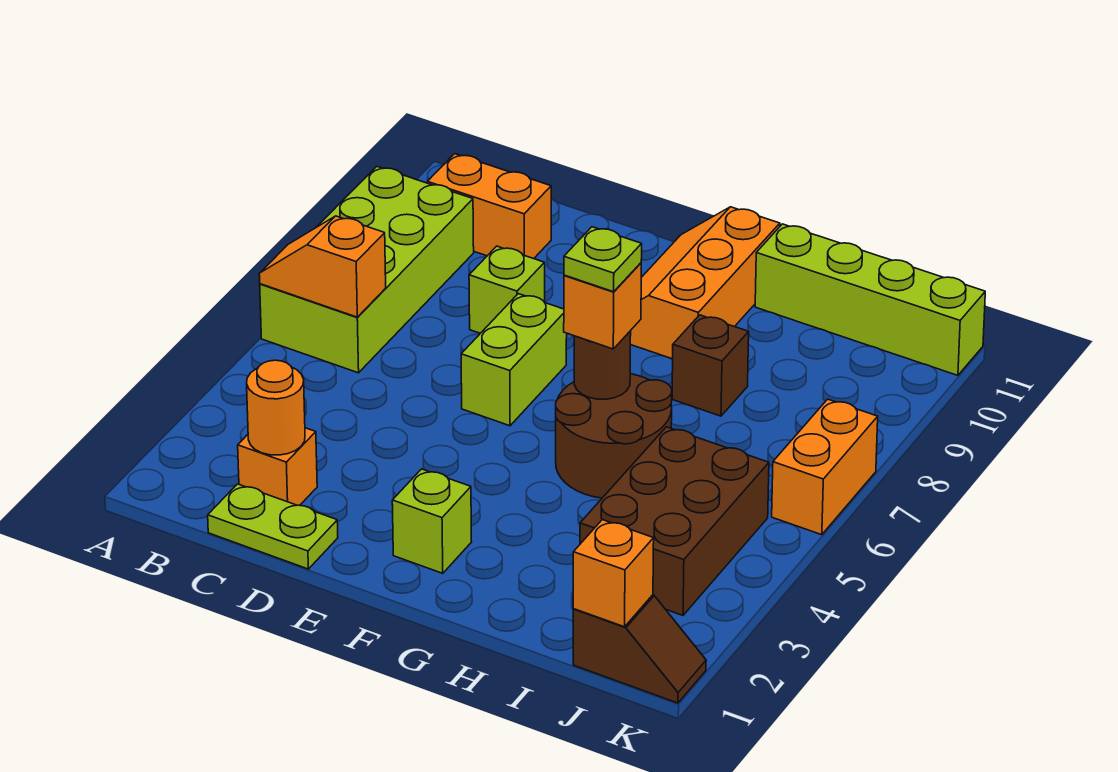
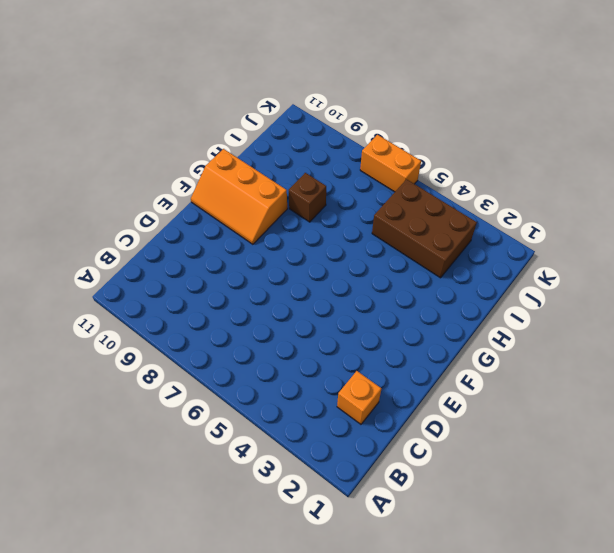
none -> lime 2x4 brick [260,167,474,373]
none -> orange 1x2 brick [427,154,551,259]
none -> lime 1x2 plate [208,484,338,569]

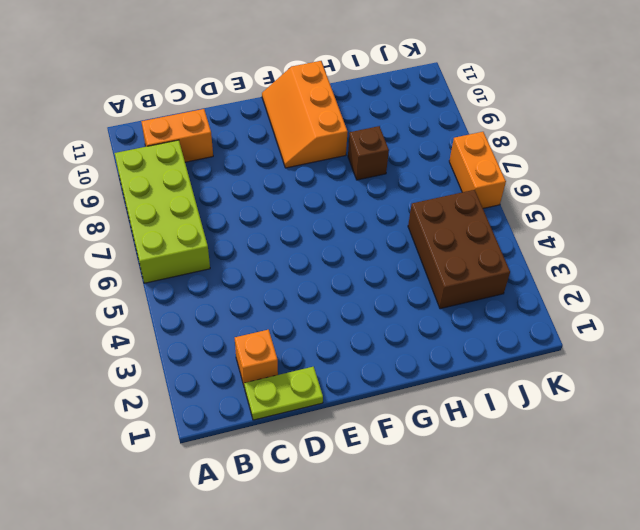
none -> lime 1x1 brick [469,246,545,333]
none -> lime 1x2 brick [461,294,567,426]
none -> lime 1x1 brick [392,469,472,573]

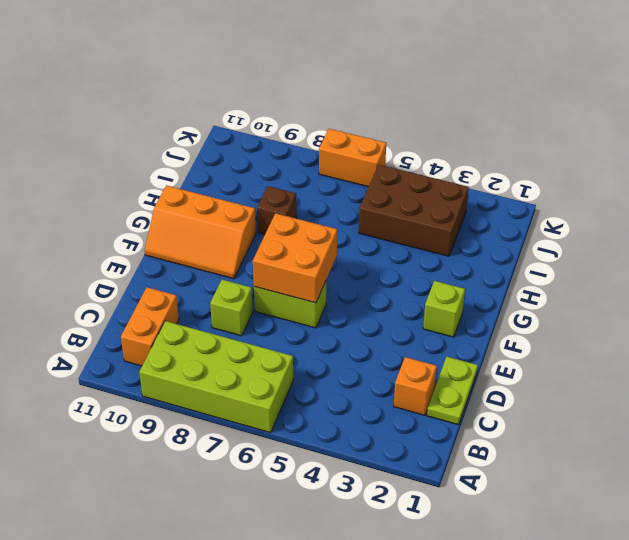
orange 2x2 brick [253,213,337,303] -> none
none -> brown 2x2 round brick [556,374,672,498]
none -> lime 1x4 brick [755,224,985,375]
none -> brown 1x2 slope [573,595,706,703]

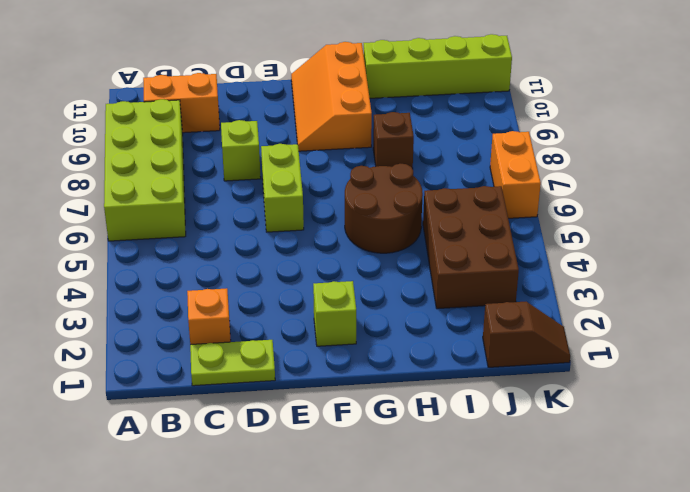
none -> orange 1x2 slope [259,216,386,317]
none -> orange 1x1 round brick [247,360,305,455]
none -> brown 1x1 round brick [574,331,631,399]

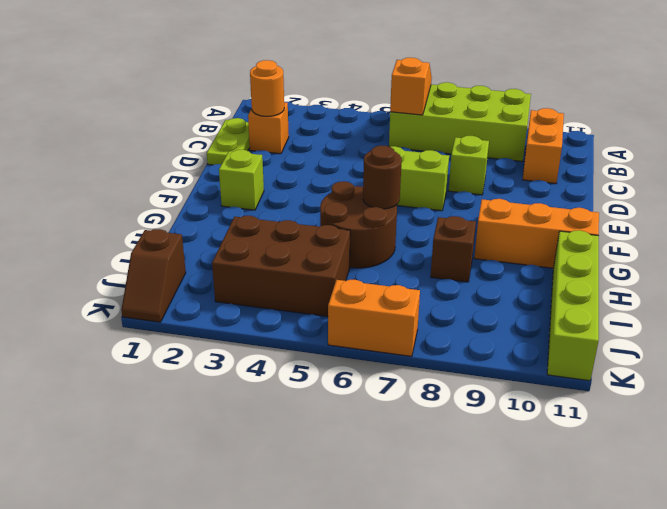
none -> orange 1x1 brick [573,520,654,627]
none -> orange 1x1 brick [564,263,641,349]
none -> lime 1x1 plate [564,227,642,292]

